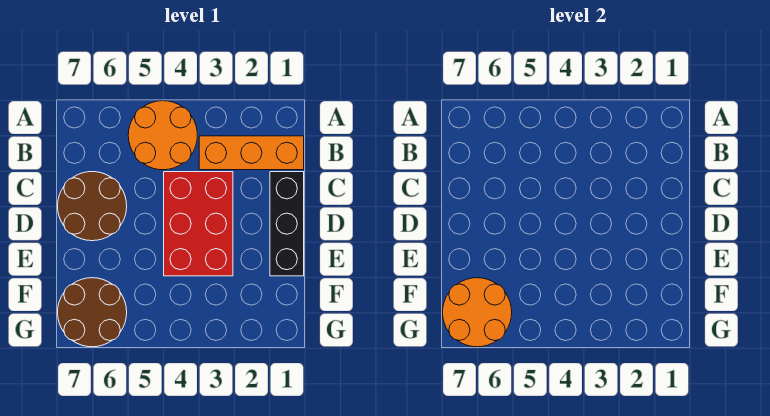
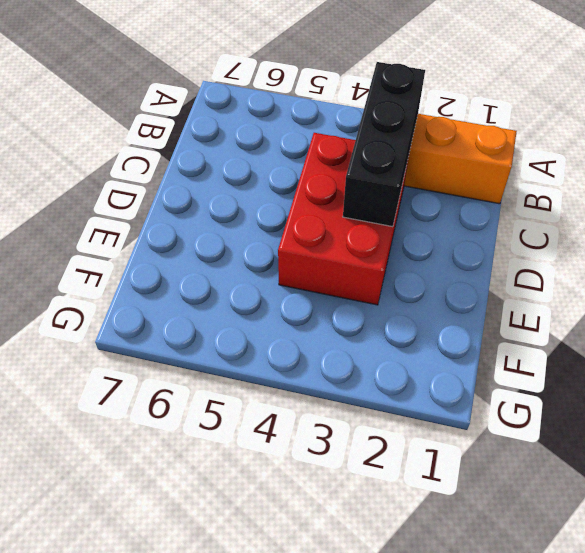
black 1x3 brick [343,62,425,227] -> black 1x3 brick moved to [270,172,304,276]
none -> orange 2x2 round brick [128,101,197,170]
none -> brown 2x2 round brick [58,172,127,241]

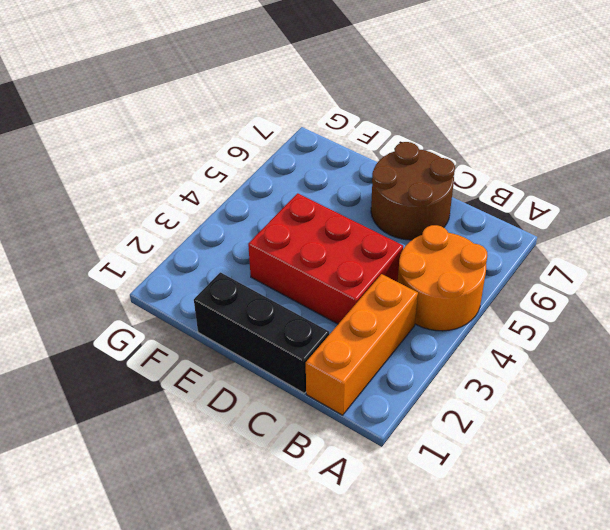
none -> brown 2x2 round brick [58,278,127,347]
none -> orange 2x2 round brick [443,278,512,347]

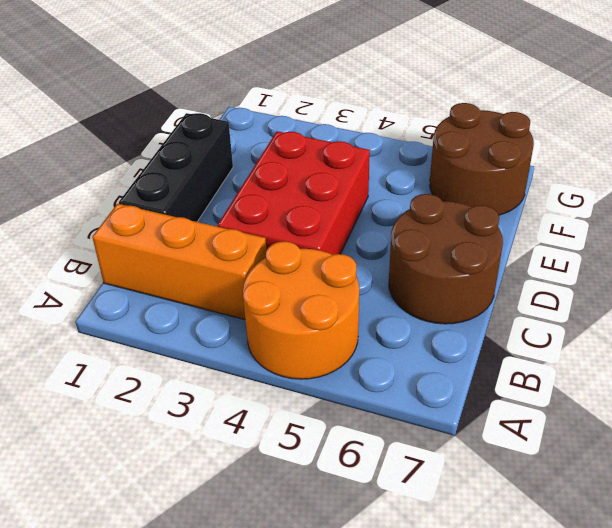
none -> orange 2x2 round brick [443,278,512,347]

